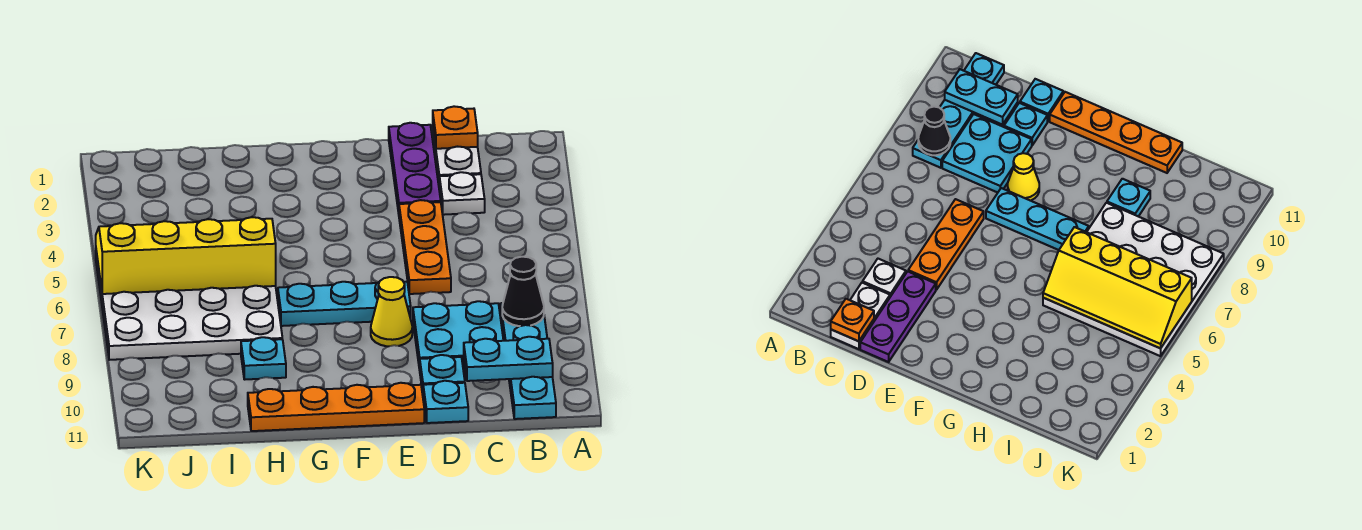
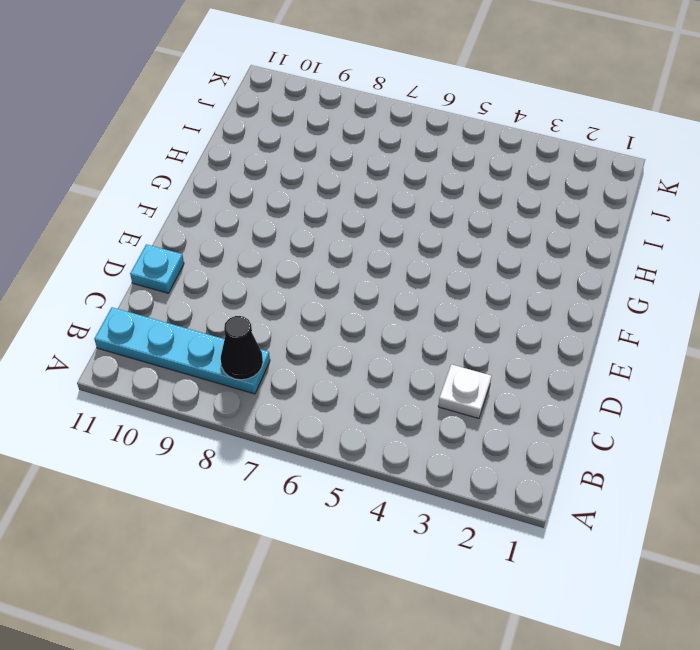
none -> white 1x2 plate [433,131,481,183]
none -> cyan 2x2 plate [413,301,503,370]
none -> purple 1x3 plate [389,123,441,214]

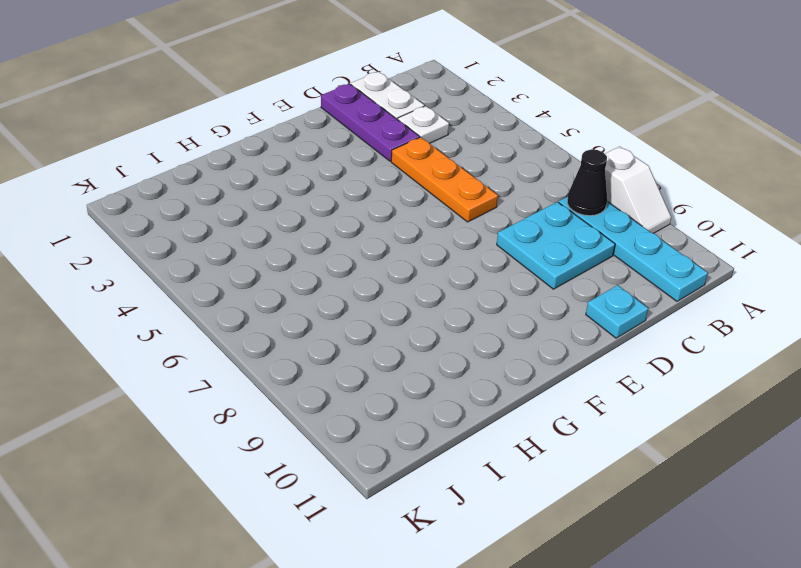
white 1x2 slope [605,146,671,233] -> none
none -> cyan 1x1 plate [420,355,465,393]
none -> cyan 1x3 plate [278,282,411,326]
none -> yellow 1x1 cone [371,277,412,346]

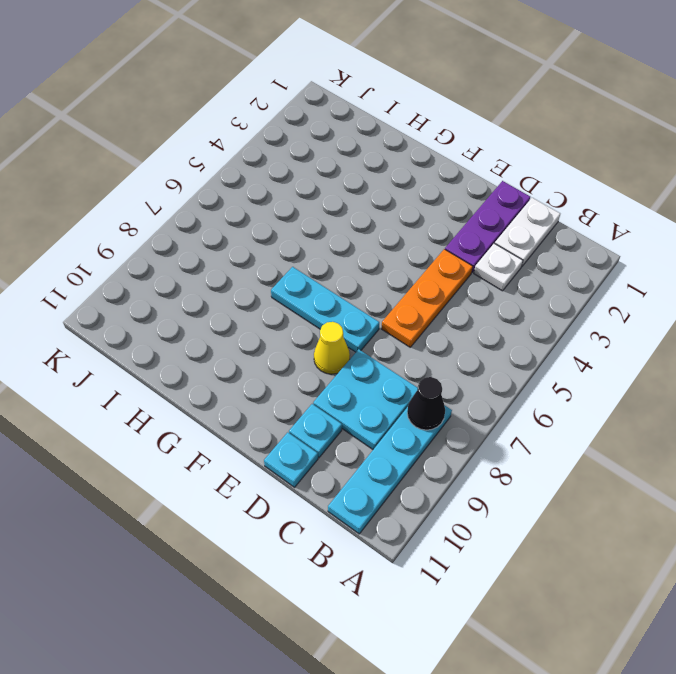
none -> orange 1x4 plate [248,383,424,431]
none -> white 4x4 plate [96,251,282,360]
none -> cyan 1x1 plate [241,337,286,380]

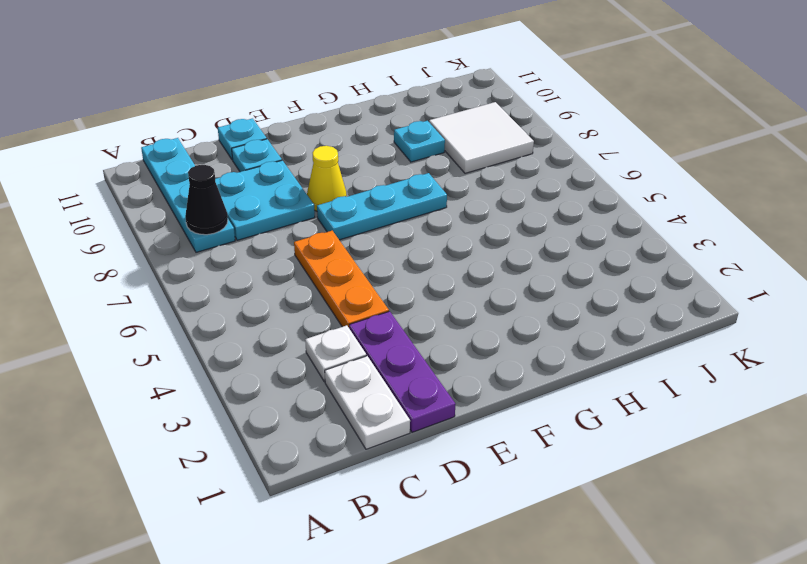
white 2x2 tile [429,102,534,173] -> white 4x4 plate [96,251,282,360]
none -> orange 1x4 plate [248,383,424,431]
none -> cyan 1x2 plate [464,337,553,381]
none -> orange 1x1 plate [433,106,478,149]

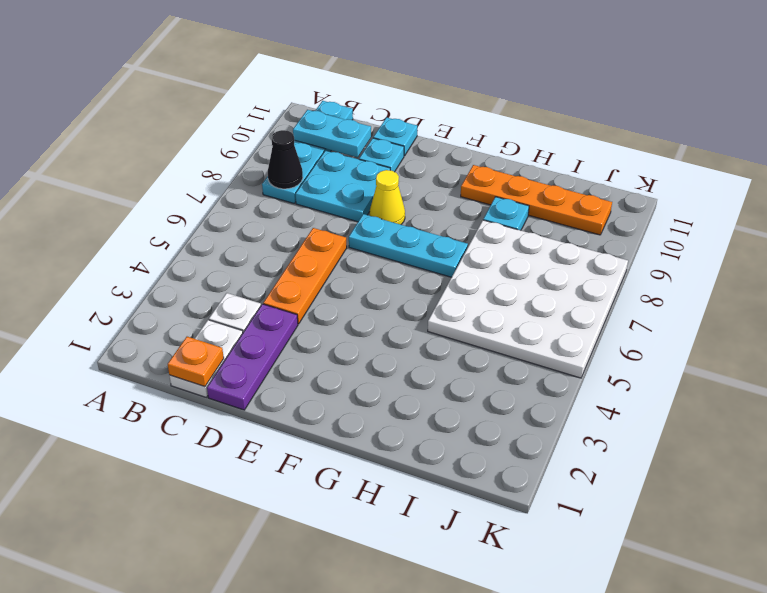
orange 1x4 plate [461,165,612,235] -> orange 1x4 plate moved to [248,383,424,431]
none -> yellow 2x4 slope [96,217,276,294]

